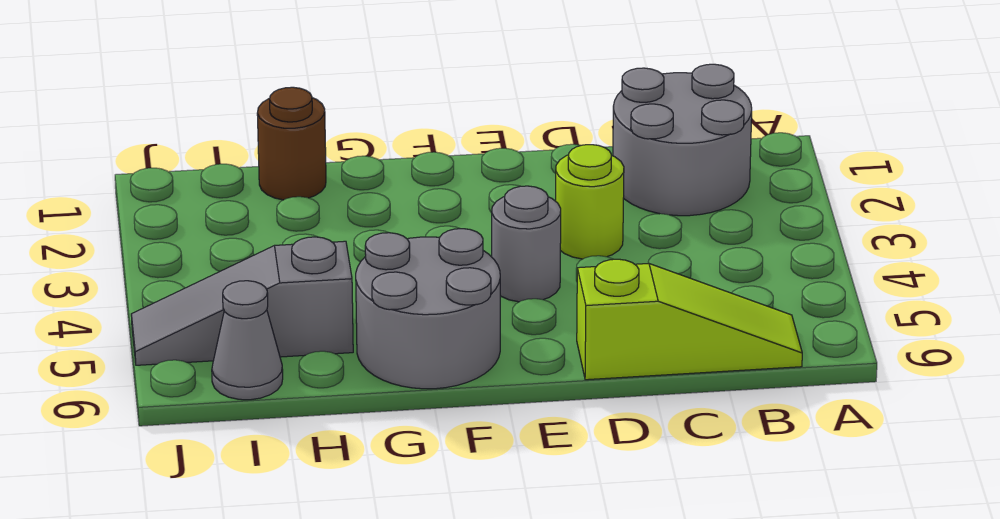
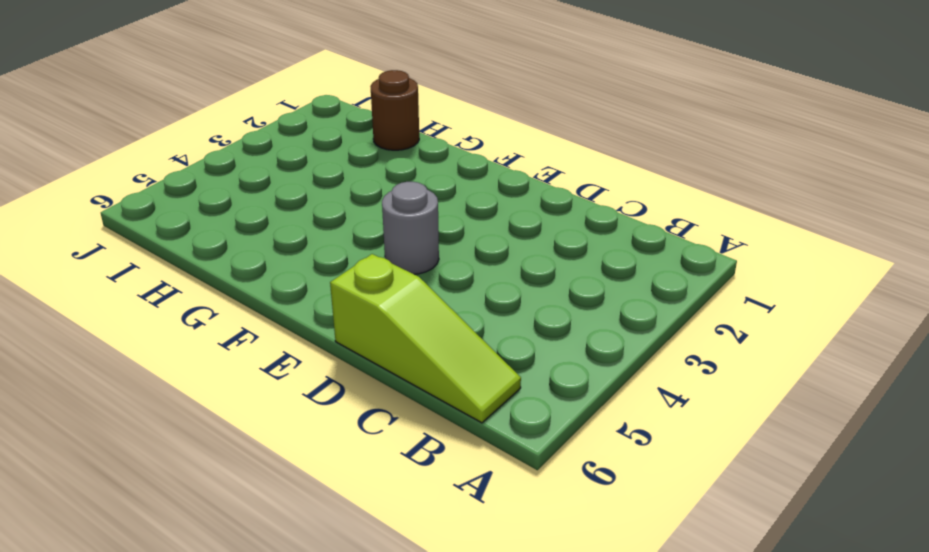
none -> grey 2x2 round brick [613,64,752,216]
none -> lime 1x1 round brick [556,145,624,259]

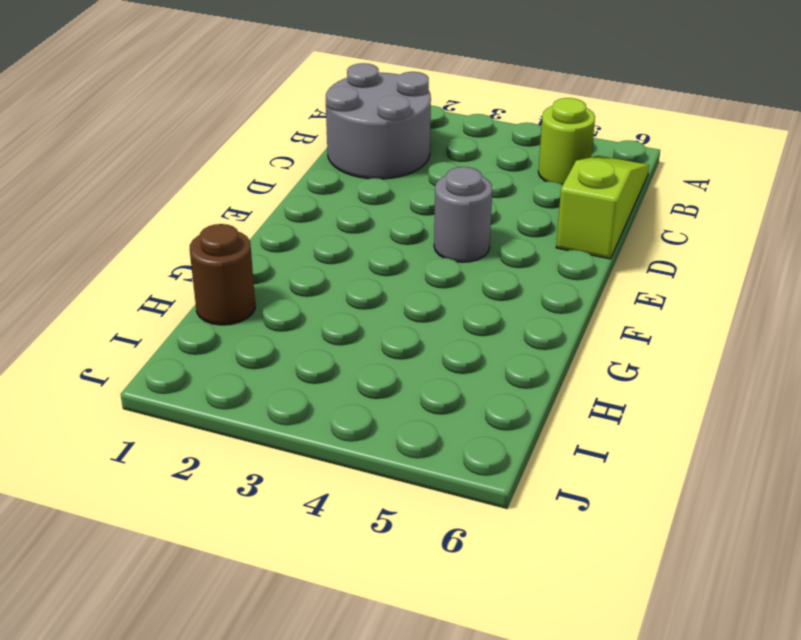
lime 1x1 round brick [538,98,595,185] -> lime 1x1 round brick moved to [556,145,624,259]
none -> grey 2x2 round brick [356,229,500,389]
none -> grey 1x3 slope [131,237,353,365]

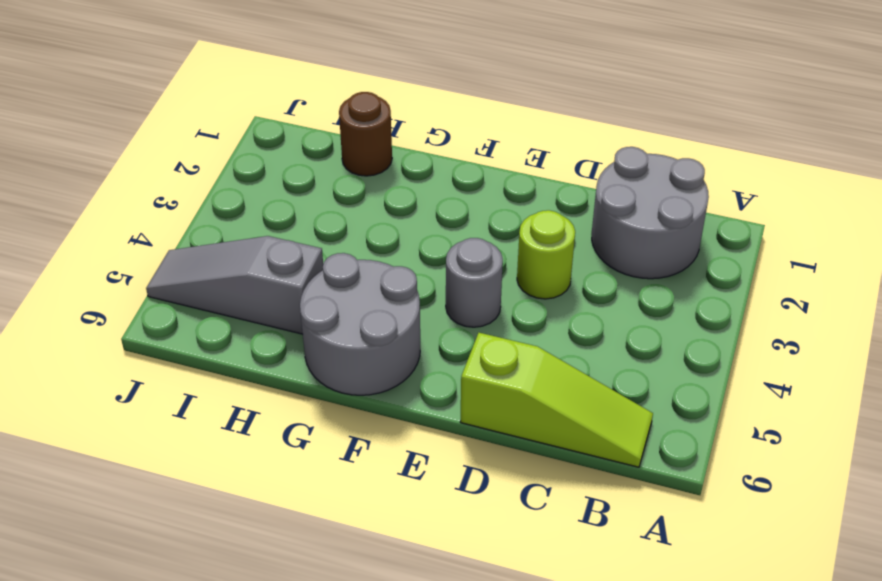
none -> grey 1x1 cone [212,281,283,400]

